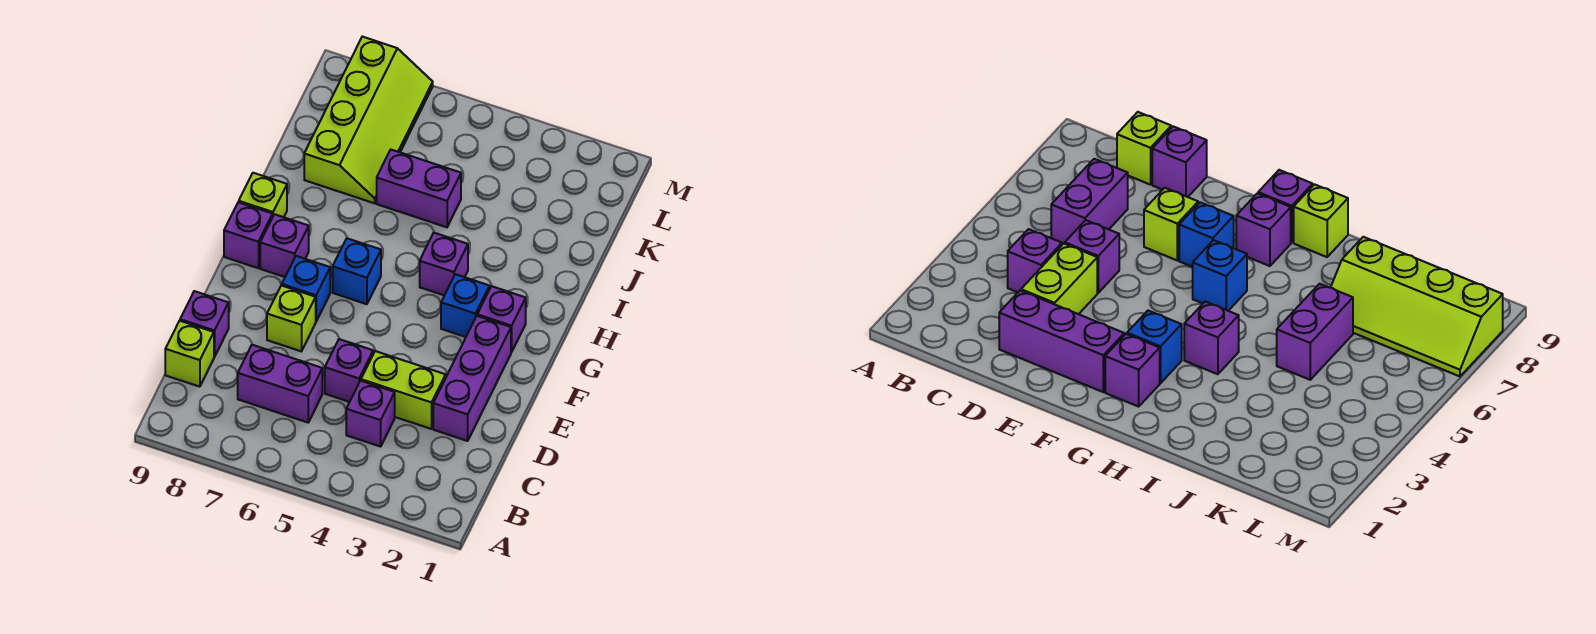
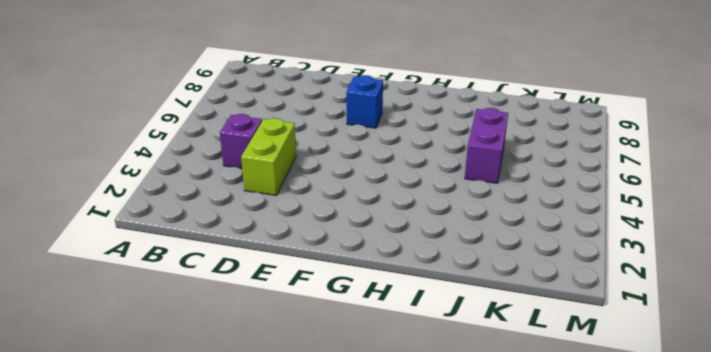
none -> purple 1x2 brick [238,345,322,422]
none -> lime 1x1 brick [165,321,214,387]
none -> purple 1x3 brick [433,316,511,441]

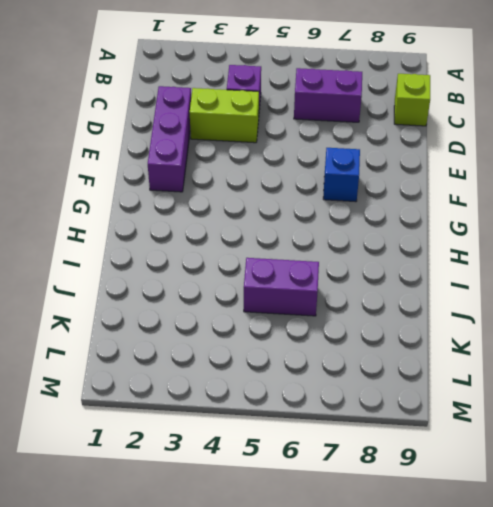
none -> purple 1x1 brick [325,339,373,402]
none -> purple 1x1 brick [180,291,229,357]
none -> lime 1x1 brick [267,285,316,351]

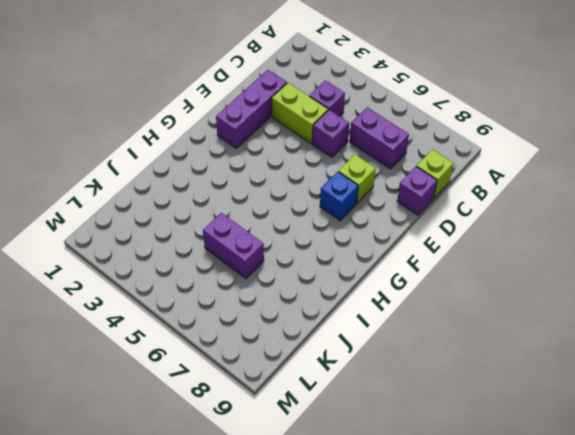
none -> purple 1x1 brick [477,286,526,352]
none -> blue 1x1 brick [441,274,490,337]
none -> blue 1x1 brick [333,238,381,304]

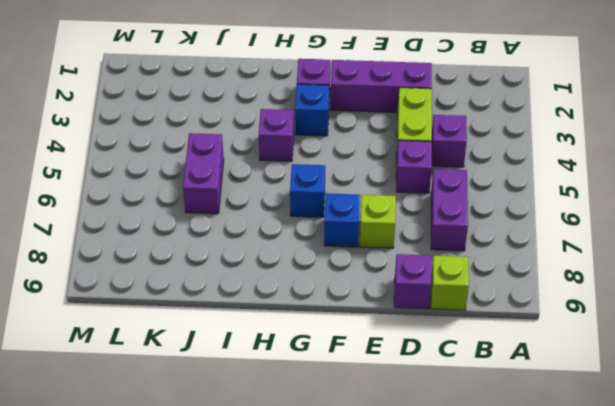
none -> purple 1x1 brick [260,214,309,277]
none -> purple 1x1 brick [224,202,272,268]
none -> lime 1x1 brick [239,173,287,217]

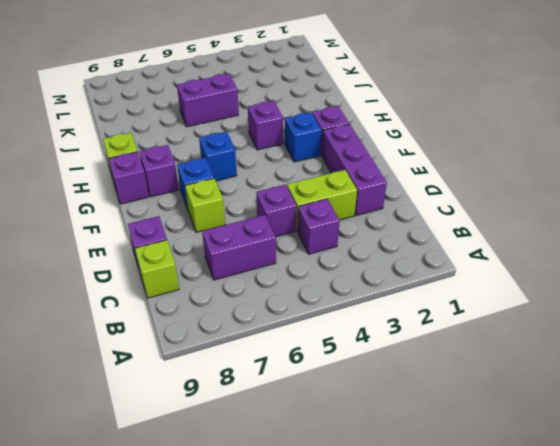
none -> lime 2x4 slope [304,37,433,203]

